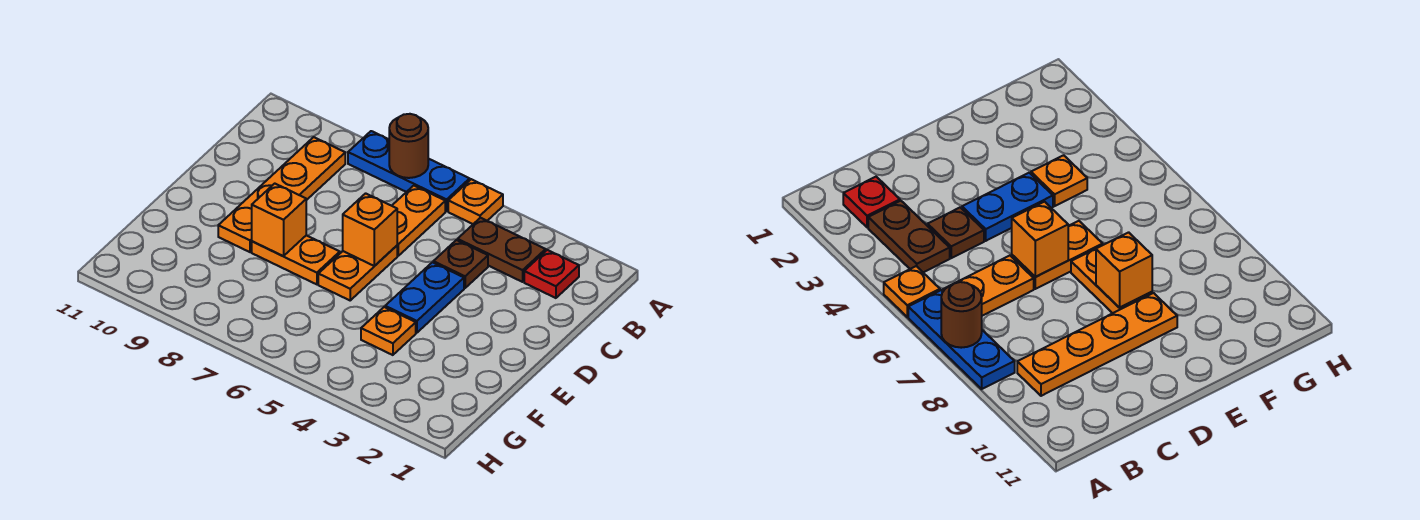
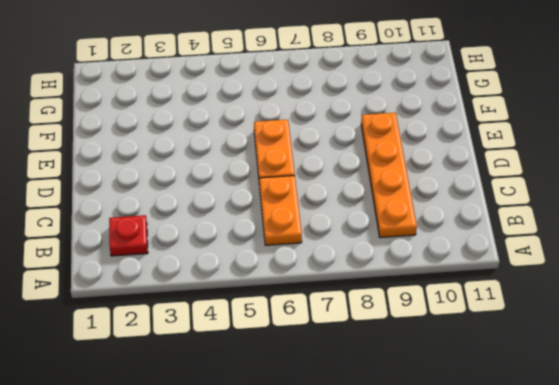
none -> orange 1x1 plate [448,179,503,224]
none -> blue 1x3 plate [348,131,470,211]
none -> brown 1x2 plate [458,218,546,282]

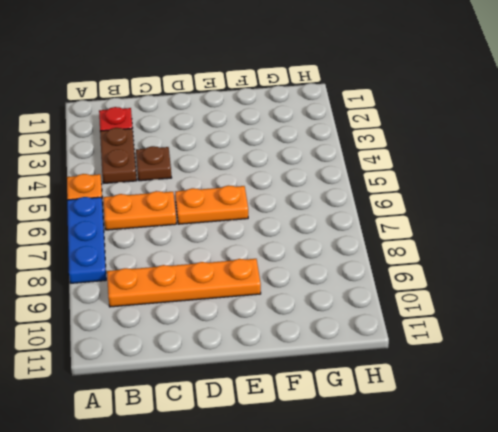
none -> blue 1x2 plate [385,262,464,333]
none -> orange 1x2 plate [252,235,340,284]
none -> orange 1x1 plate [361,307,416,355]

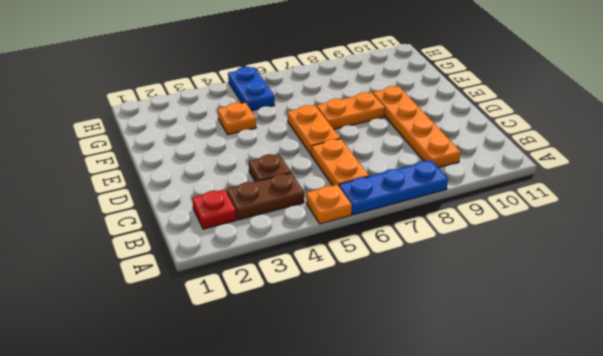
blue 1x2 plate [228,67,275,111] -> blue 1x2 plate moved to [385,262,464,333]
none -> brown 1x1 round brick [389,114,428,178]
none -> orange 1x1 brick [343,193,397,266]
none -> orange 1x1 brick [252,184,306,256]

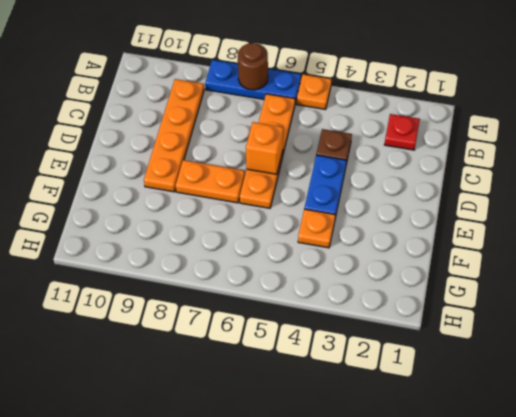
none -> brown 1x2 plate [458,218,546,282]
none -> orange 1x1 brick [252,184,306,256]

